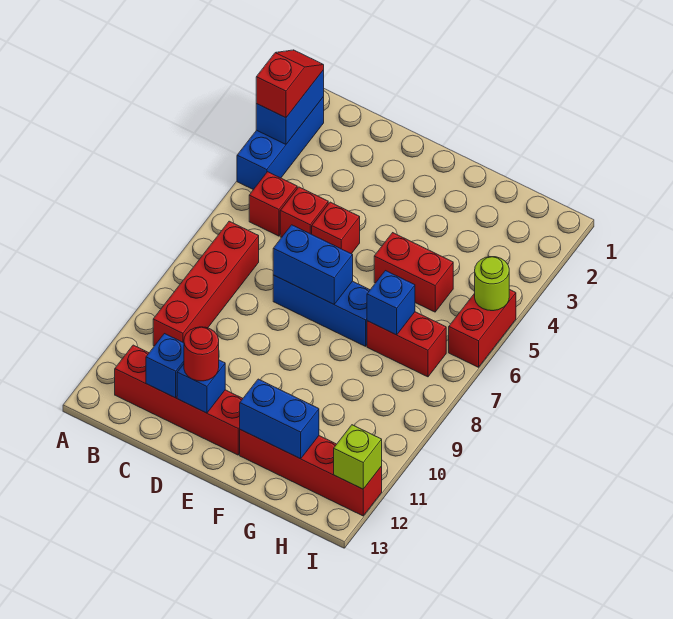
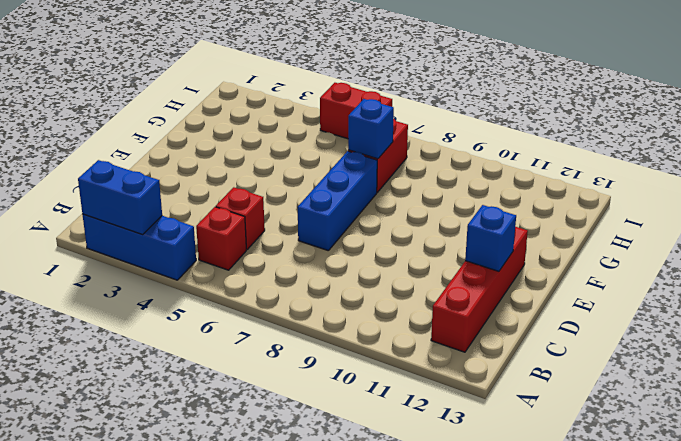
none -> red 1x4 brick [153,221,259,346]
none -> red 1x1 brick [312,202,360,254]
none -> red 1x2 brick [374,233,453,312]

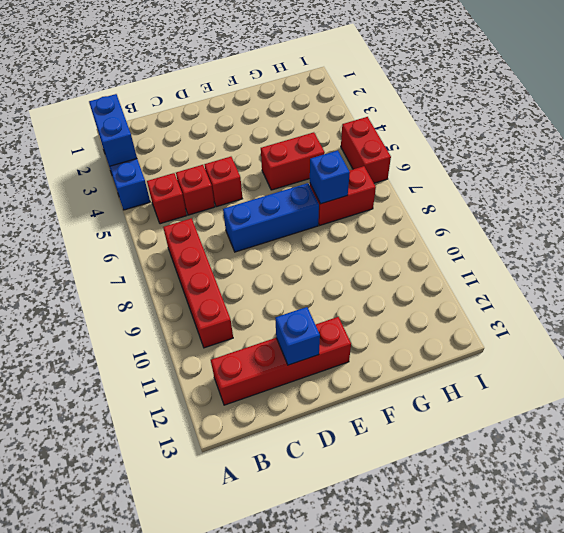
none -> red 1x4 brick [240,430,382,516]
none -> blue 1x1 brick [146,334,184,398]
none -> blue 1x2 brick [273,225,353,304]

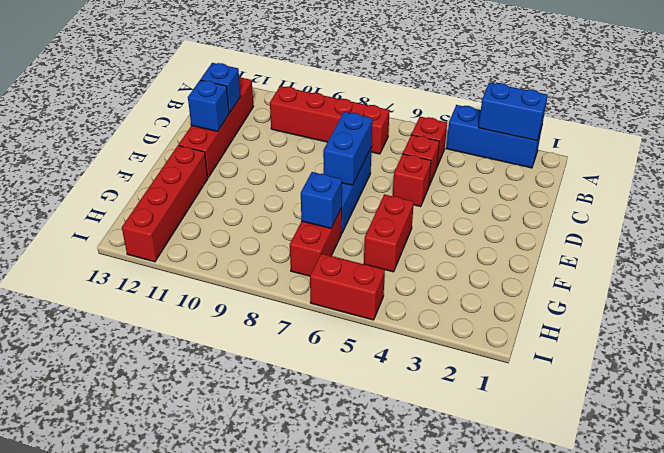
none -> blue 1x2 brick [240,379,319,459]
none -> lime 1x1 round brick [475,257,509,311]
none -> lime 1x1 brick [334,425,382,489]

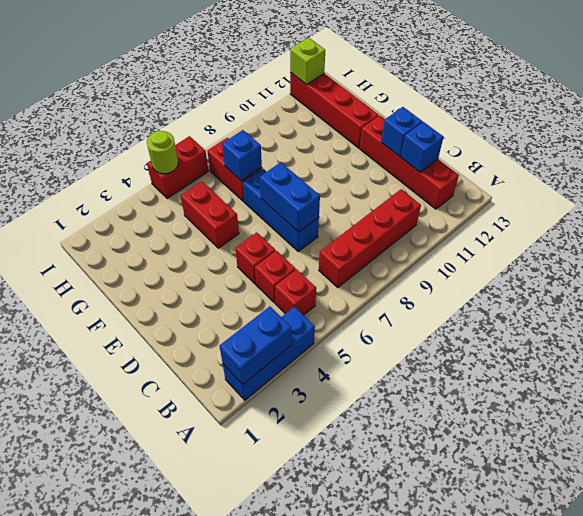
none -> blue 1x2 brick [240,379,319,459]
none -> red 1x2 slope [256,50,324,118]
none -> red 1x1 round brick [184,327,219,381]

